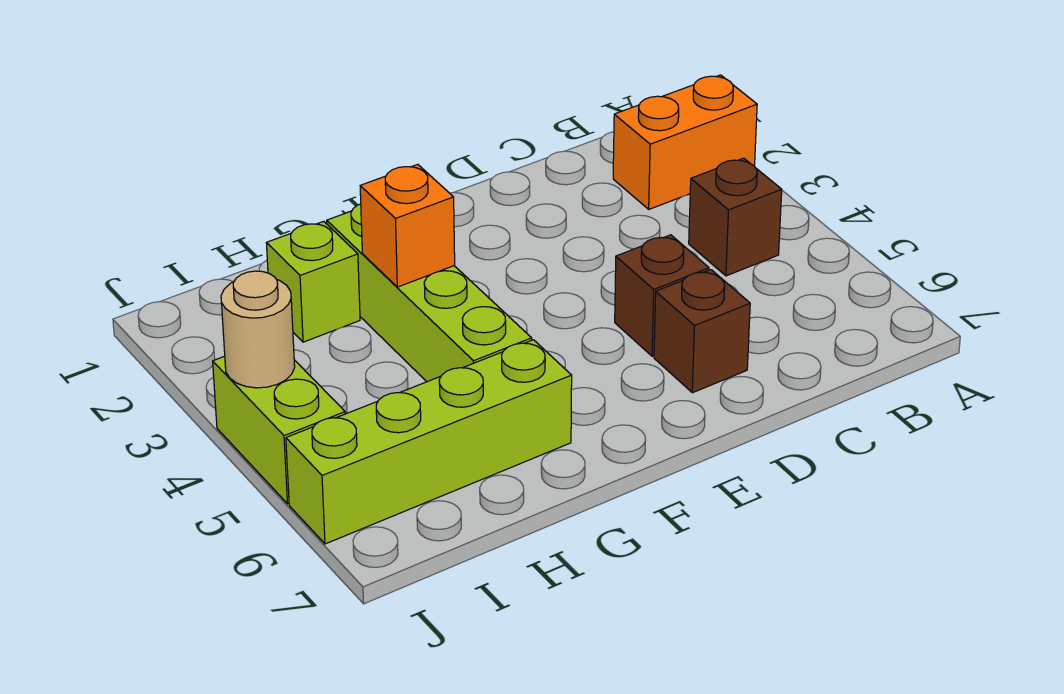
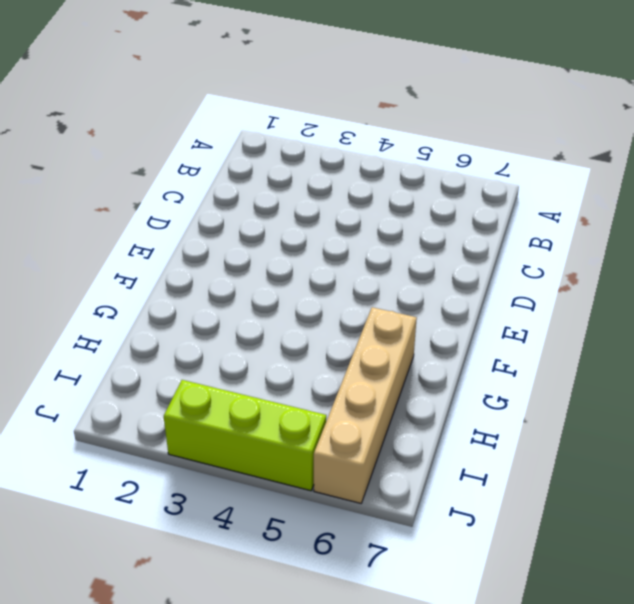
tan 1x4 brick [314,307,417,503] -> lime 1x4 brick [286,340,572,544]
lime 1x3 brick [164,380,326,491] -> lime 1x2 brick [213,356,345,504]
none -> orange 1x2 brick [613,75,757,209]
none -> brown 1x1 brick [689,158,782,276]

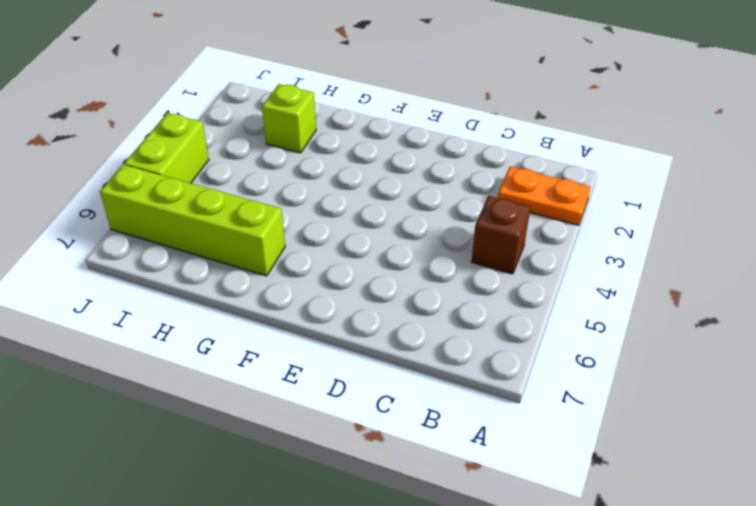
orange 1x2 plate [498,167,590,225] -> orange 1x2 brick [613,75,757,209]
none -> brown 1x1 brick [615,235,709,356]
none -> brown 1x1 brick [654,270,750,393]

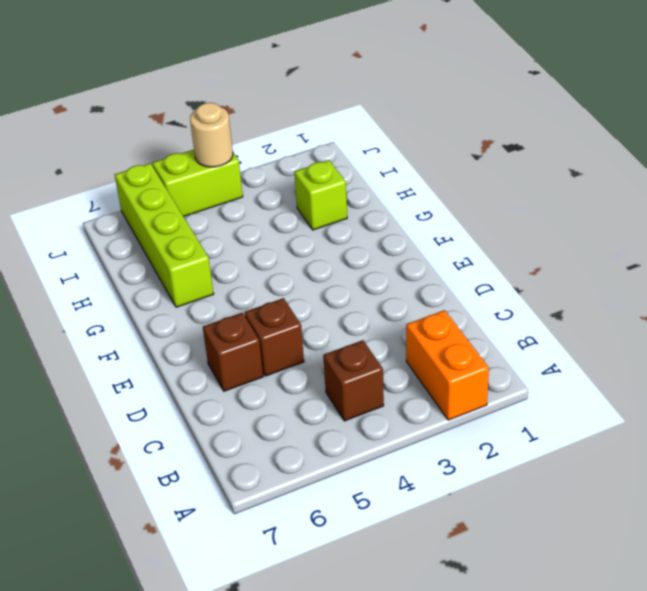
none -> lime 1x4 brick [327,204,532,382]
none -> orange 1x1 brick [360,164,455,287]

